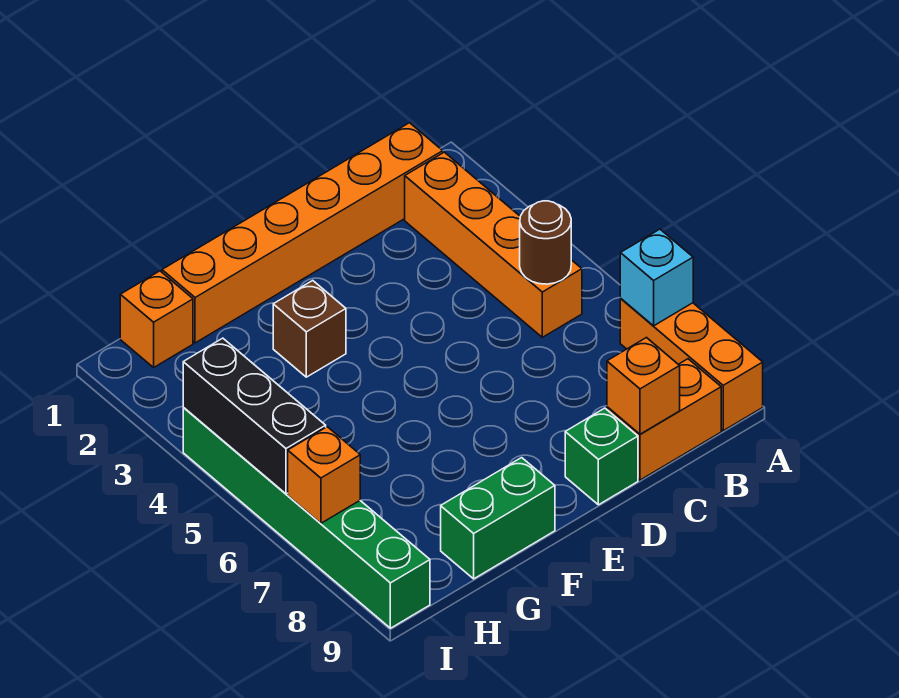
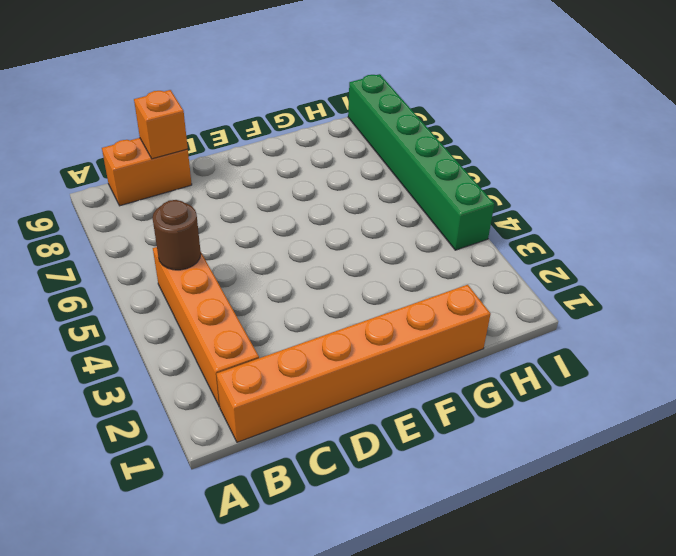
none -> orange 1x3 brick [620,299,763,431]
none -> green 1x1 brick [565,408,638,505]
none -> brown 1x1 brick [273,281,346,377]

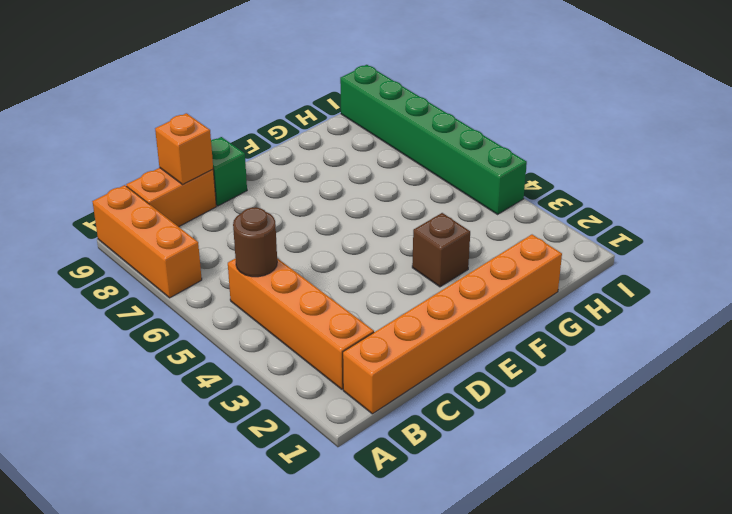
none -> green 1x2 brick [441,458,555,579]
none -> orange 1x1 brick [120,271,193,367]
none -> cyan 1x1 brick [620,229,693,326]

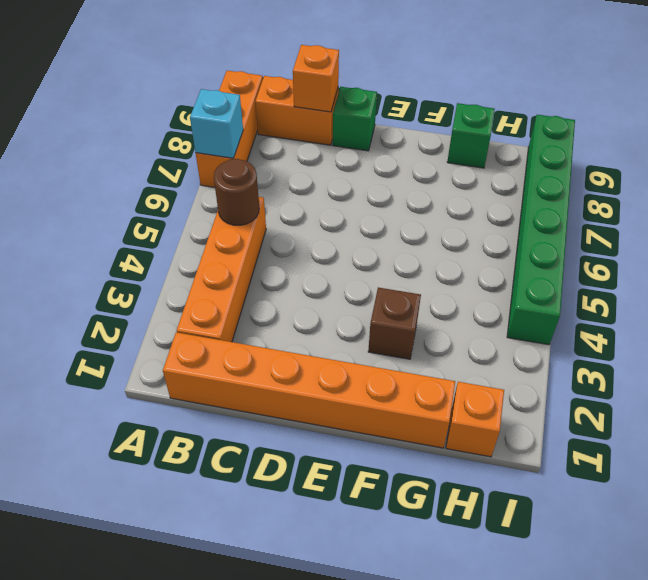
green 1x1 brick [447,103,495,168] -> green 1x2 brick [441,458,555,579]
none -> black 1x3 brick [183,338,326,494]
none -> orange 1x1 brick [288,427,360,523]

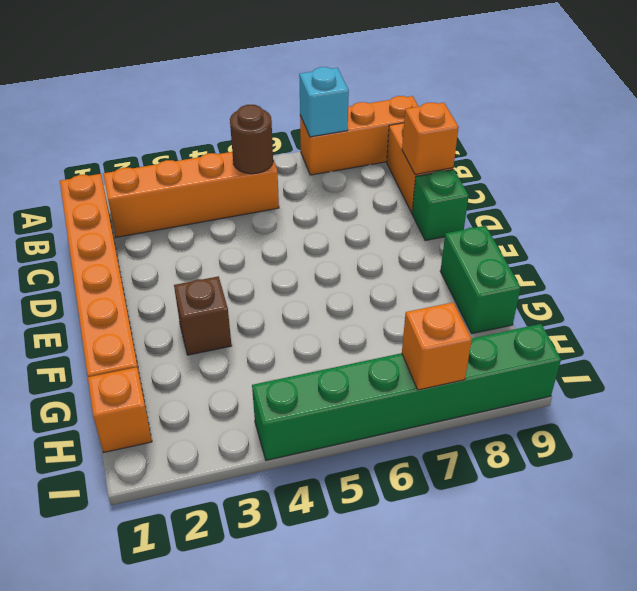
none -> black 1x3 brick [183,338,326,494]

